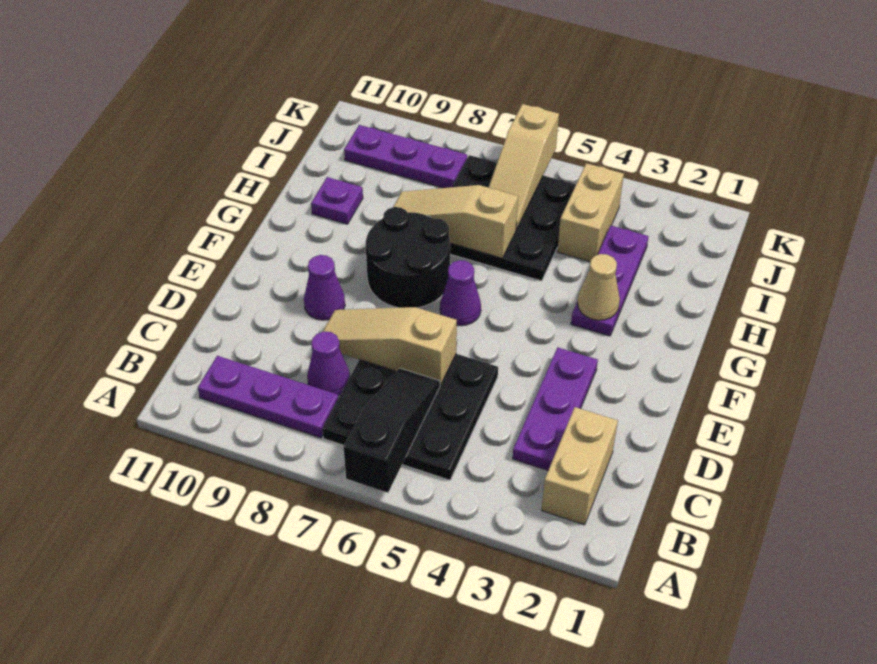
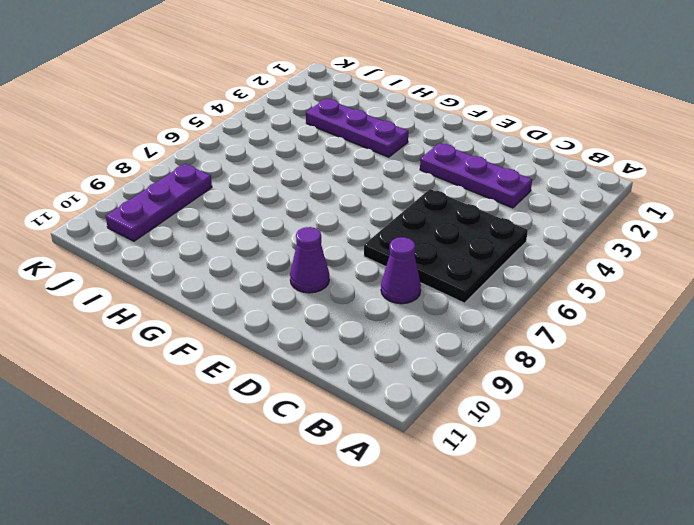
none -> tan 1x2 brick [542,407,618,525]
none -> purple 1x3 plate [198,356,338,438]
none -> purple 1x1 cone [440,260,481,326]

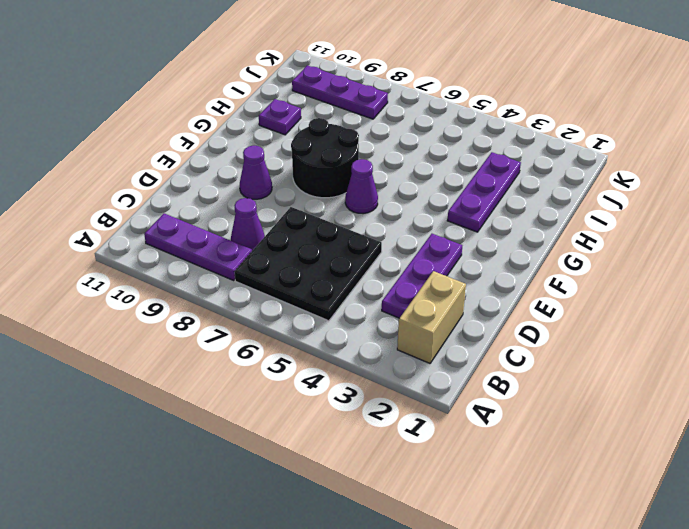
none -> black 3x3 plate [450,155,576,281]
none -> tan 1x2 brick [557,163,624,262]
none -> black 1x3 slope [343,368,440,493]

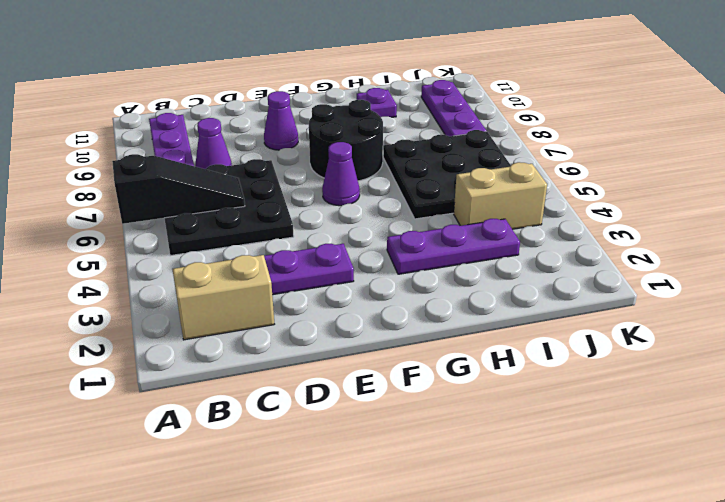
none -> tan 1x3 slope [323,307,457,385]
none -> tan 1x1 cone [578,254,620,320]
none -> tan 1x3 slope [393,185,518,258]

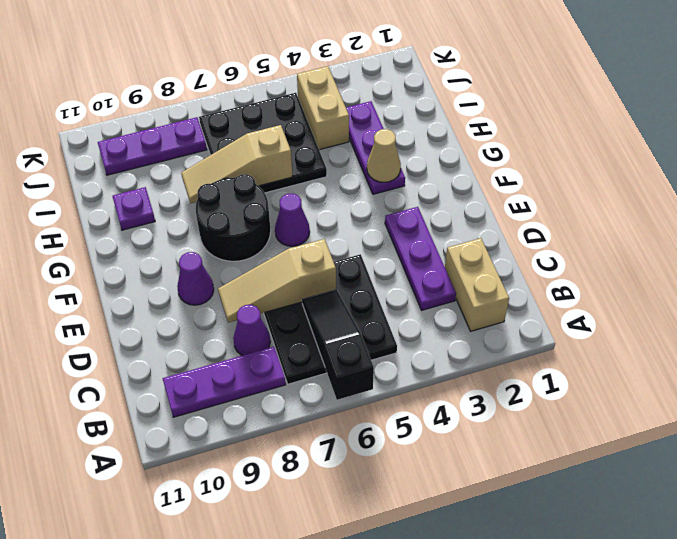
none -> tan 1x3 slope [488,104,559,229]

